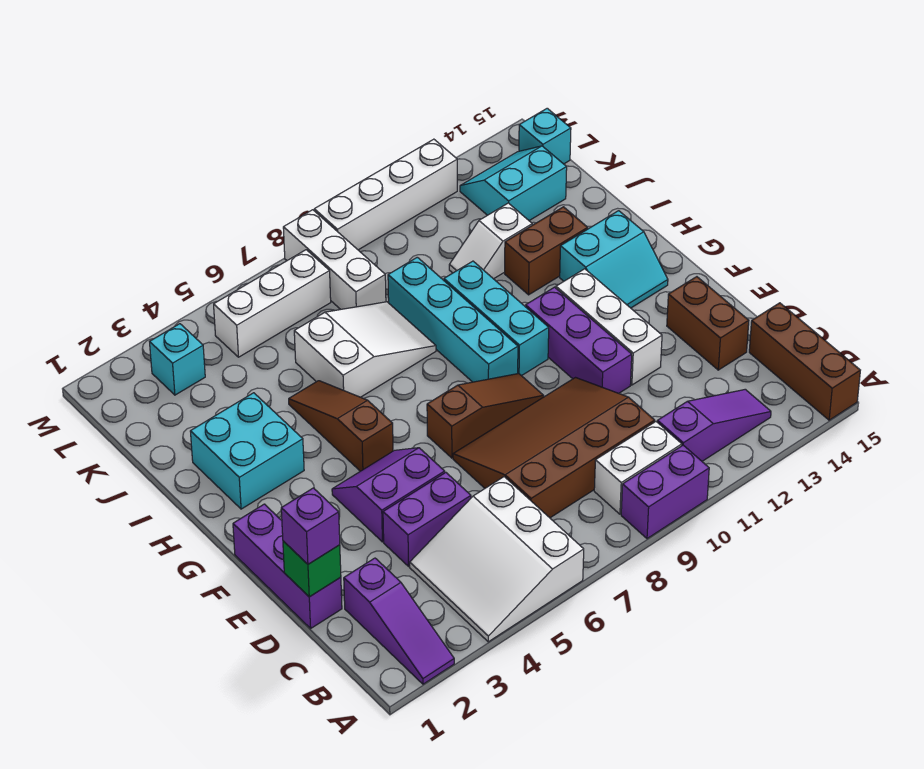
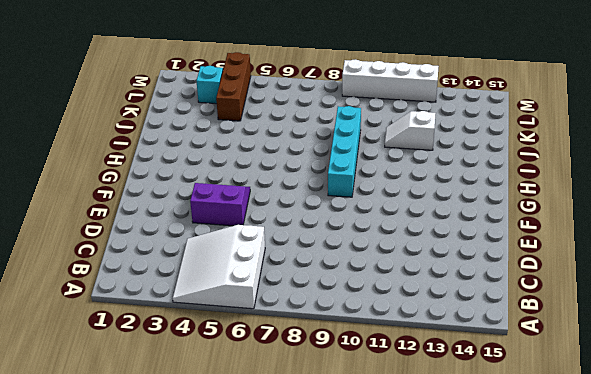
brown 1x3 brick [216,52,251,121] -> brown 1x3 brick moved to [749,303,860,420]
none -> purple 1x3 slope [344,558,454,684]
none -> purple 1x2 brick [621,445,709,539]
none -> white 1x2 brick [594,422,682,514]
none -> purple 1x3 slope [657,389,771,461]

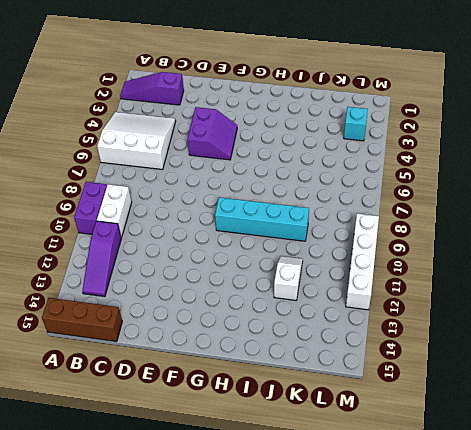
none -> brown 3x4 slope [453,378,655,518]
none -> purple 1x3 brick [233,504,342,628]
none -> purple 1x2 brick [383,473,471,566]
none -> brown 1x2 brick [667,277,749,370]

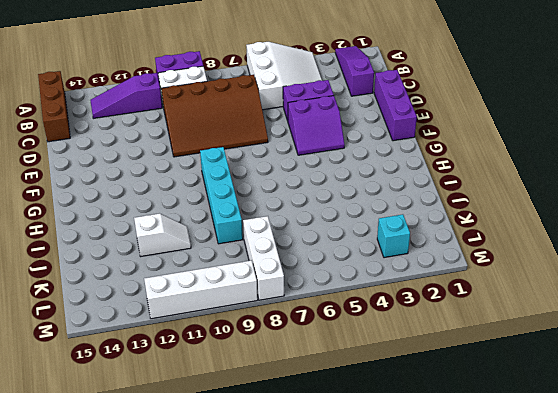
none -> brown 1x2 brick [667,277,749,370]
none -> purple 1x3 brick [526,287,632,393]
none -> white 1x3 brick [556,269,662,385]
none -> brown 1x3 slope [427,373,544,458]

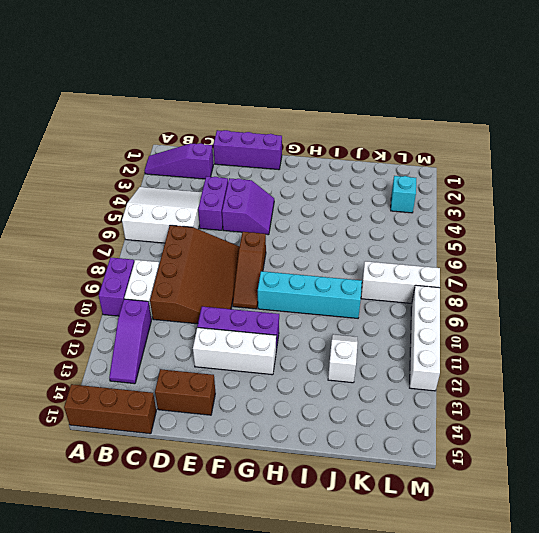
none -> brown 1x3 slope [289,381,393,471]
none -> cyan 1x3 brick [444,261,549,376]
none -> cyan 2x2 slope [560,211,668,308]
none -> cyan 2x2 brick [190,393,304,509]

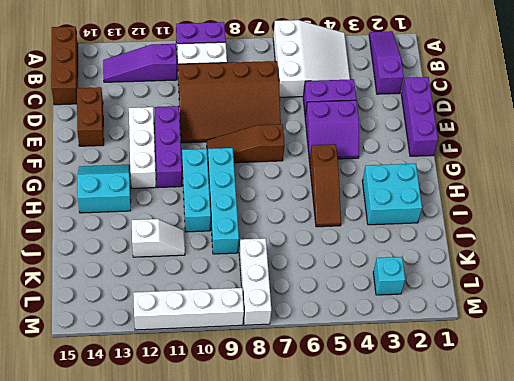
none -> white 2x3 slope [294,302,436,397]
none -> brown 1x2 brick [505,207,588,295]
none -> cyan 2x2 slope [460,146,567,221]
none -> white 1x3 brick [214,250,331,357]

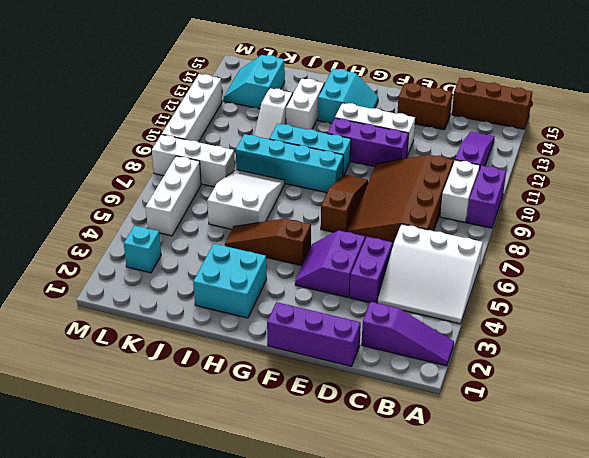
white 1x2 brick [286,78,324,130] -> brown 1x2 brick [505,207,588,295]
none -> cyan 1x1 brick [519,108,571,164]
none -> green 1x1 brick [283,541,341,597]
none -> purple 1x1 brick [281,488,340,564]

